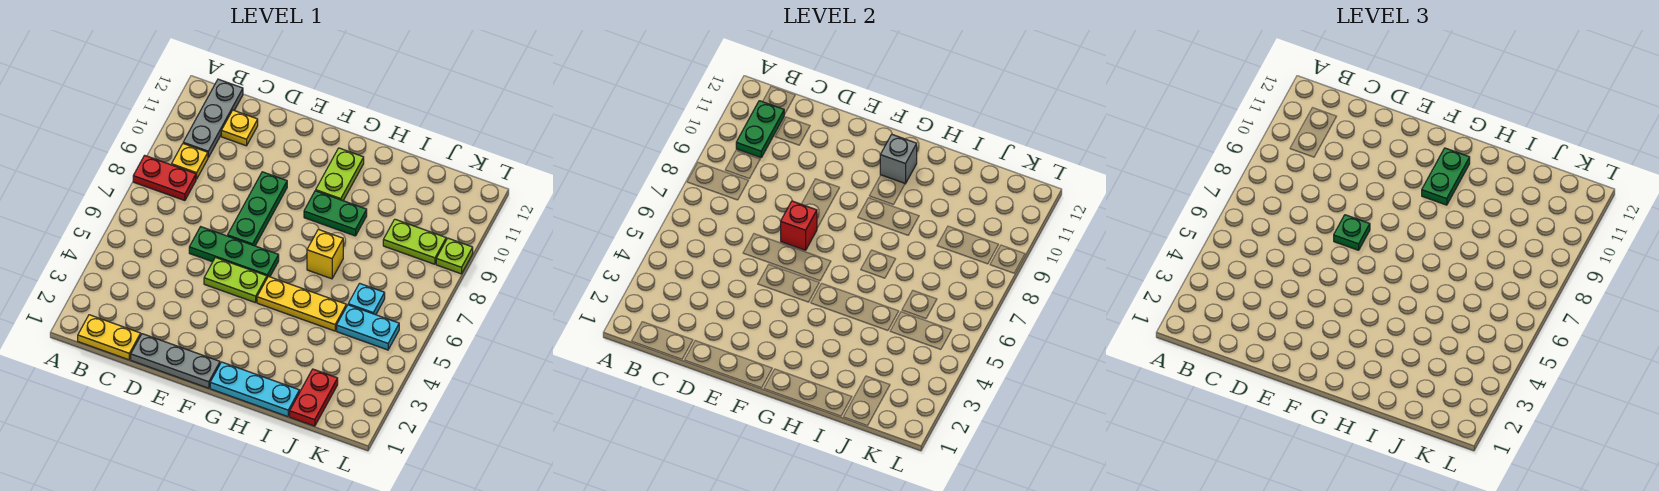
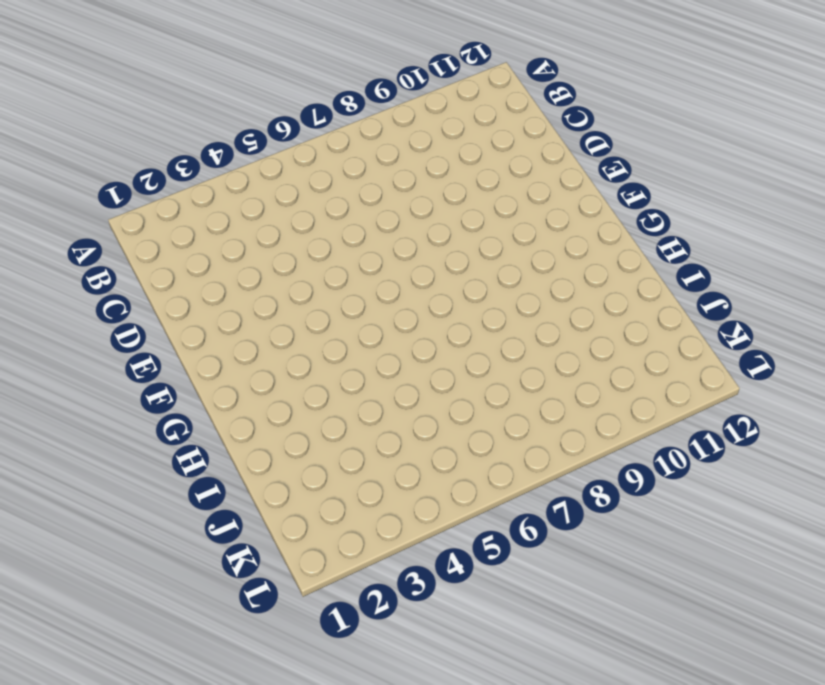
none -> red 1x2 plate [133,155,196,201]
none -> yellow 1x2 plate [78,315,141,360]
none -> yellow 1x1 plate [172,144,208,179]

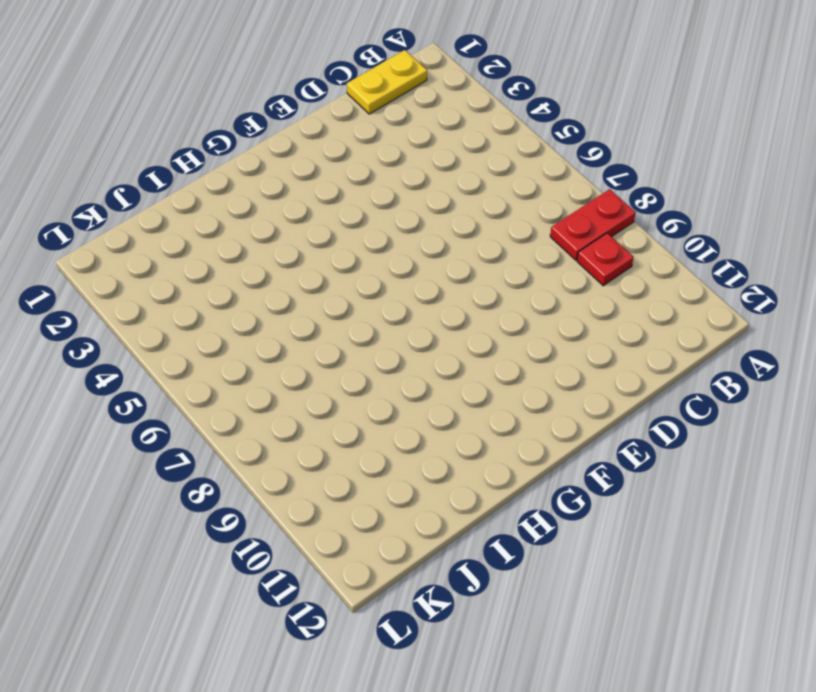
red 1x1 plate [577,233,633,286] -> yellow 1x1 plate [172,144,208,179]
none -> grey 1x3 plate [183,79,243,157]
none -> yellow 1x1 plate [221,110,258,146]
none -> grey 1x3 plate [131,334,220,388]

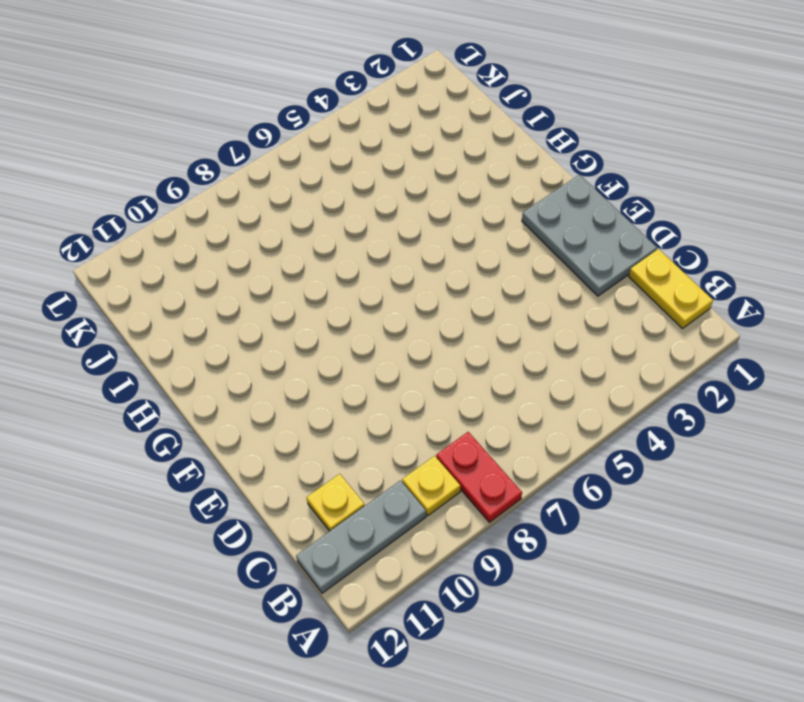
grey 2x3 plate [522,175,657,296] -> grey 1x3 plate [131,334,220,388]
none -> green 1x3 plate [189,227,279,278]
none -> lime 1x2 plate [204,258,267,303]
none -> green 1x3 plate [228,172,287,246]

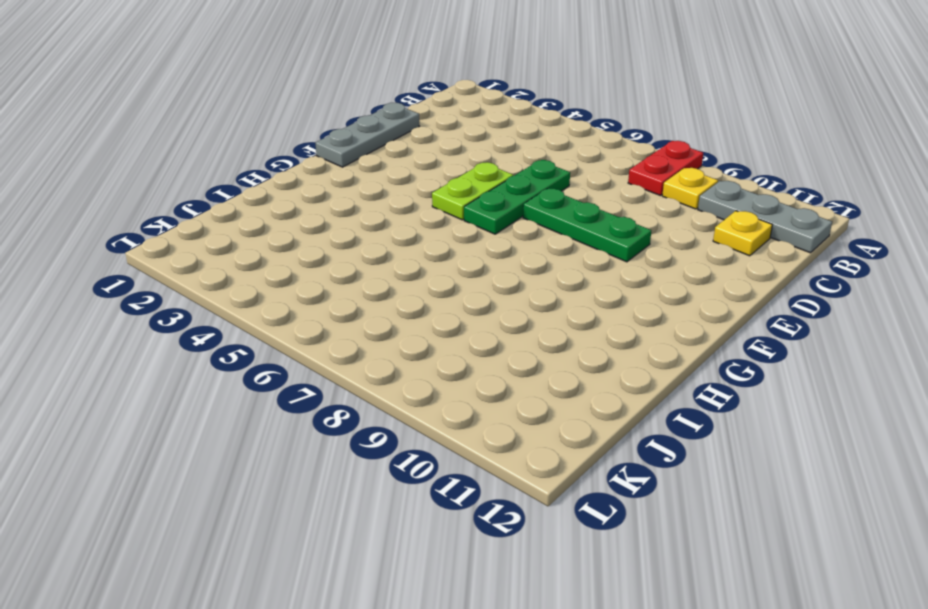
none -> yellow 1x2 plate [78,315,141,360]
none -> cyan 1x3 plate [210,362,300,417]
none -> yellow 1x3 plate [257,276,346,331]

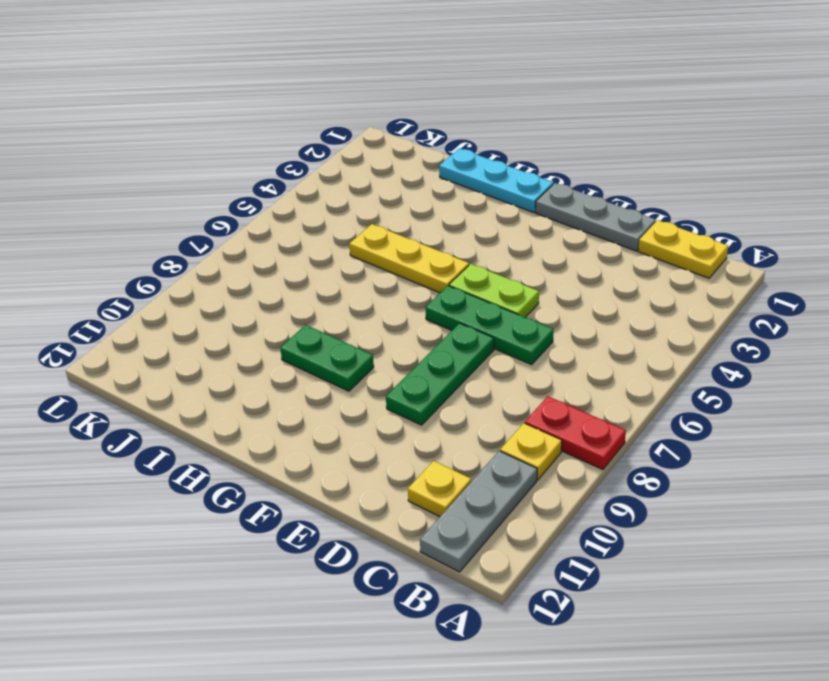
none -> lime 1x2 plate [316,148,364,200]
none -> yellow 1x1 brick [307,229,343,279]
none -> red 1x2 plate [290,369,338,426]

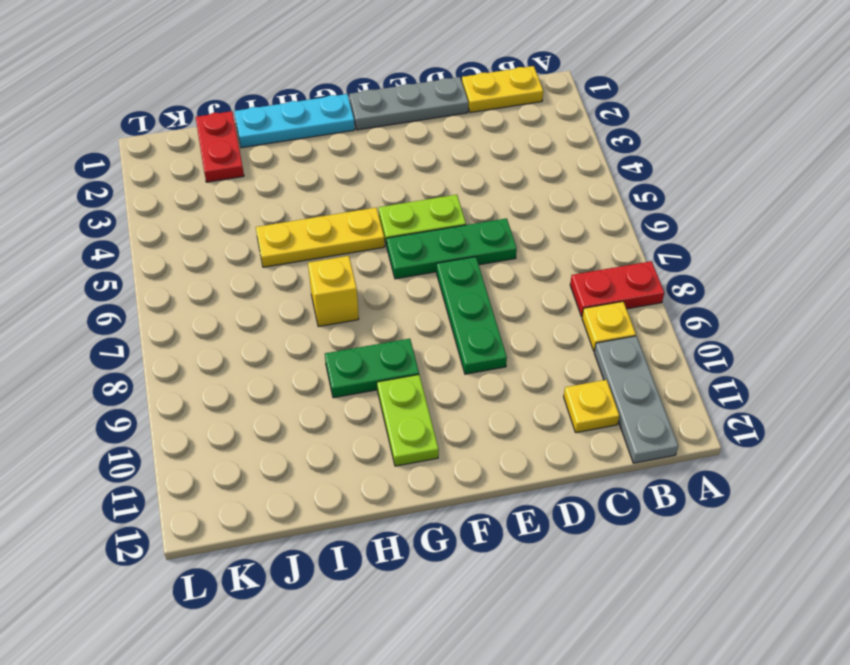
none -> cyan 1x2 plate [337,305,399,350]
none -> cyan 1x1 plate [348,283,385,315]
none -> lime 1x2 plate [383,219,446,264]

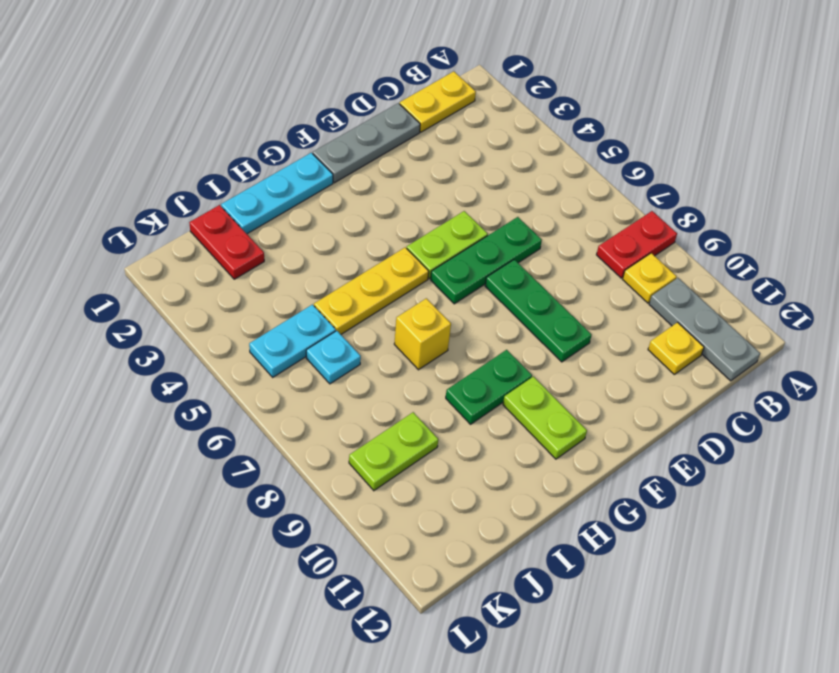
none -> lime 1x1 plate [436,238,473,274]
none -> green 1x2 plate [736,101,785,158]
none -> red 1x1 brick [781,201,817,250]

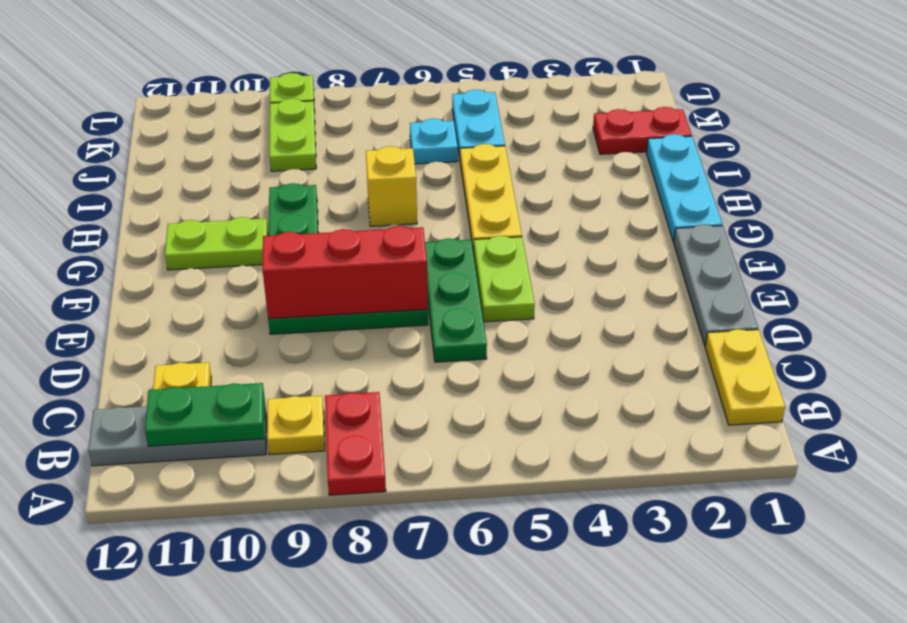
red 1x3 brick [263,226,428,319] -> red 1x1 brick [781,201,817,250]
none -> grey 1x1 brick [880,135,917,184]
none -> green 1x1 plate [1334,215,1370,250]
none -> green 1x2 plate [1422,148,1470,205]

